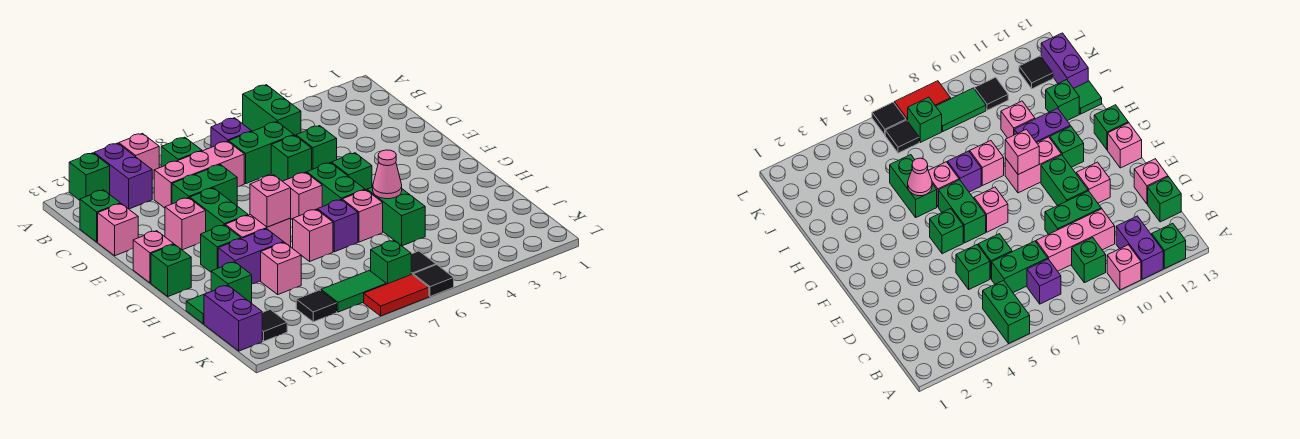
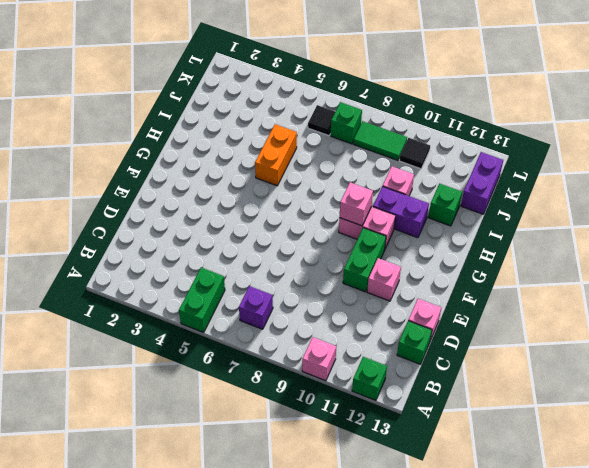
orange 1x2 brick [255,124,297,186] -> green 1x2 brick [367,187,425,246]
none -> purple 1x2 brick [94,143,152,209]
none -> green 1x1 brick [161,137,202,167]
none -> green 1x2 brick [229,122,294,184]
none -> pink 1x3 brick [154,141,244,208]

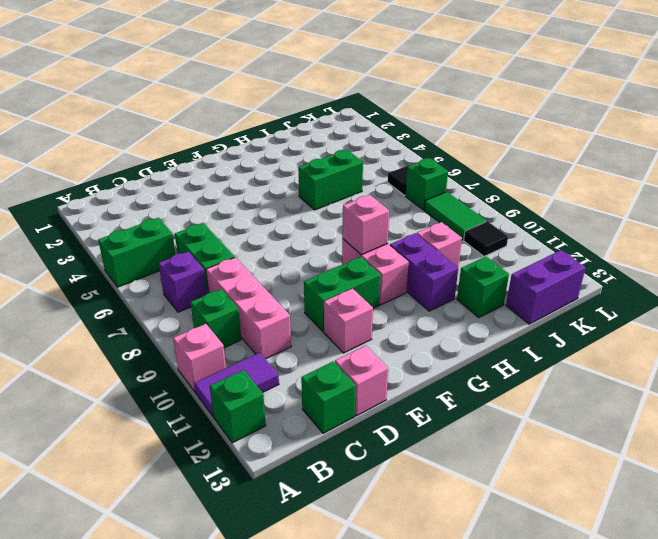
purple 1x2 tile [194,353,279,417] -> purple 1x2 brick [94,143,152,209]
none -> green 1x1 brick [296,126,337,169]
none -> green 1x1 brick [271,135,312,181]
none -> green 1x2 brick [172,165,237,206]
none -> green 1x1 brick [332,153,372,190]

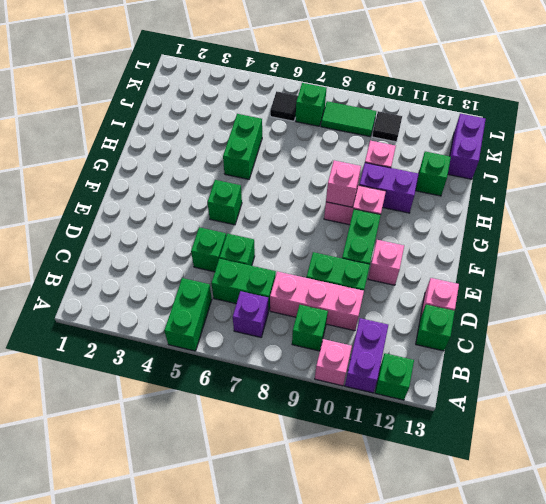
none -> green 1x2 brick [307,163,365,207]
none -> pink 1x1 brick [283,172,322,220]
none -> pink 1x1 brick [133,231,174,283]
none -> green 1x1 brick [201,225,241,272]

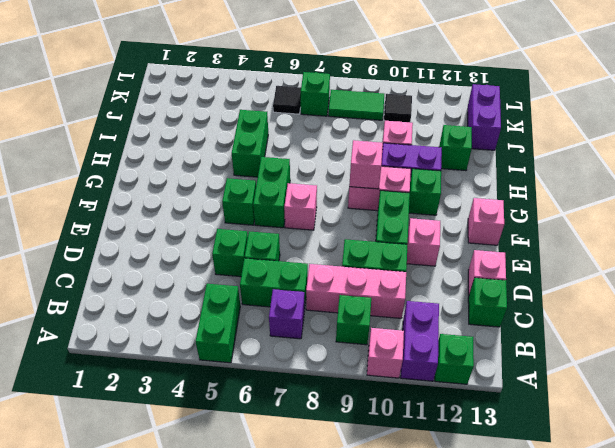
none -> green 1x1 brick [151,244,191,297]
none -> pink 1x1 brick [342,190,383,242]
none -> purple 1x1 brick [317,200,358,252]
none -> pink 1x1 brick [293,209,333,261]

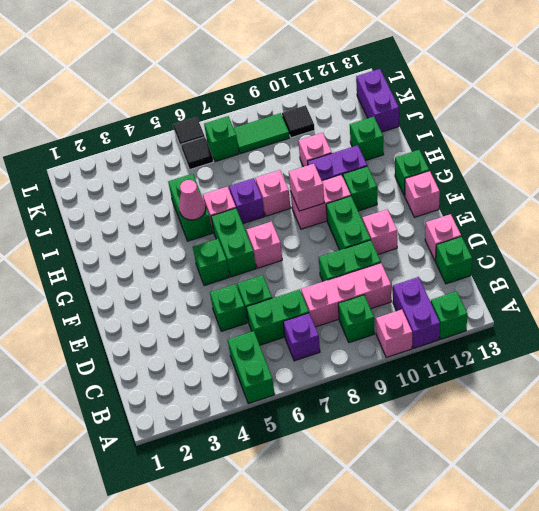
none -> green 1x1 tile [186,294,204,324]
none -> black 1x1 tile [262,310,287,341]
none -> red 1x2 tile [364,274,429,316]

